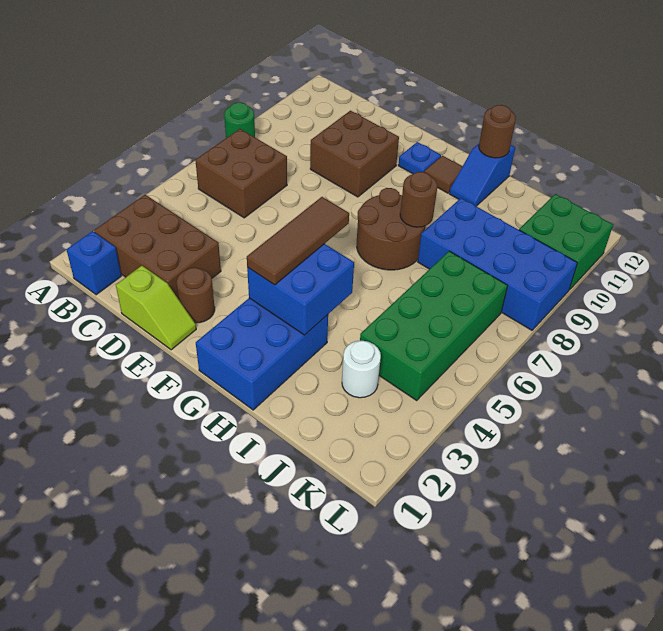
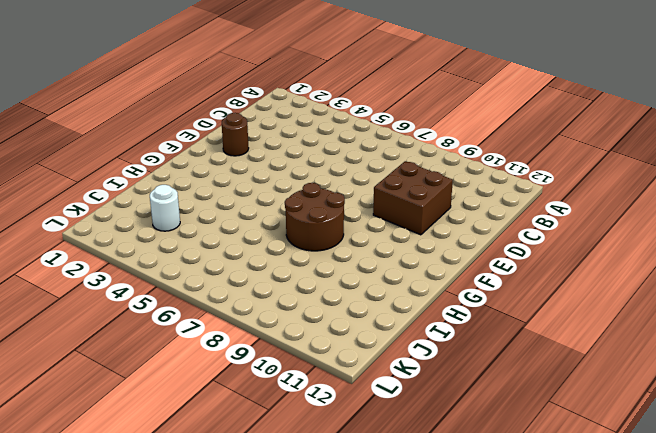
none -> green 1x1 round brick [224,102,255,138]
none -> blue 1x1 brick [67,231,121,295]
none -> brown 2x3 brick [94,195,221,299]

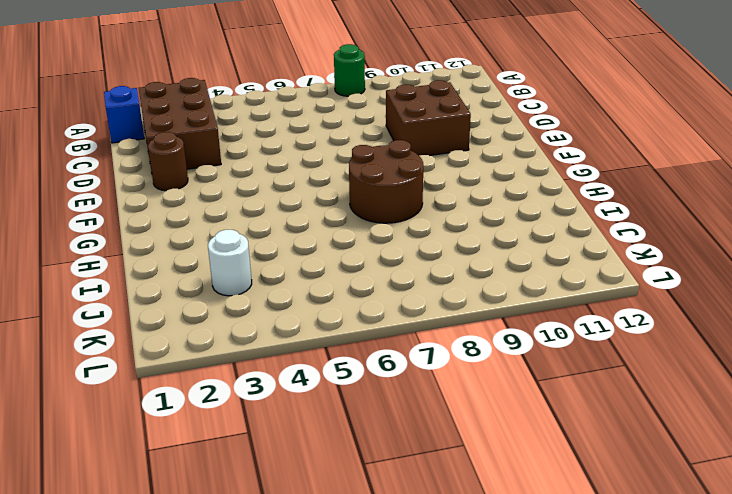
none -> brown 2x2 brick [195,129,287,218]
none -> lime 1x2 slope [116,266,196,350]
none -> blue 1x1 plate [398,142,441,174]

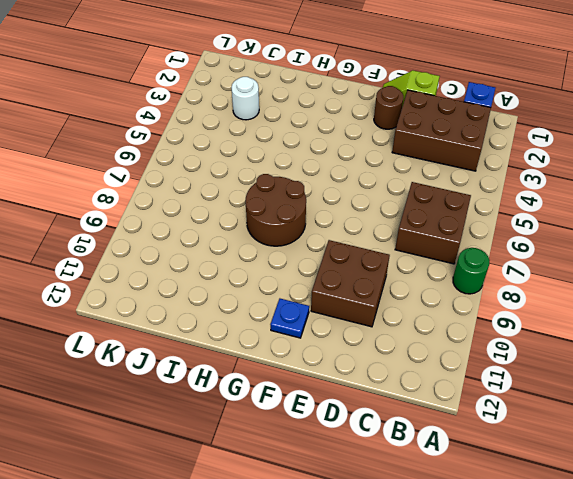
none -> blue 2x3 brick [196,298,328,410]
none -> brown 1x1 tile [424,156,463,193]
none -> blue 1x2 slope [449,144,515,206]

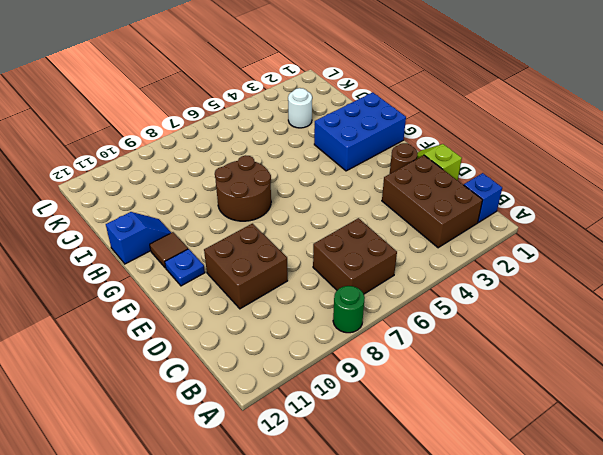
none -> blue 2x4 brick [418,198,577,330]
none -> green 2x4 brick [360,251,508,400]
none -> green 2x2 brick [519,194,613,290]

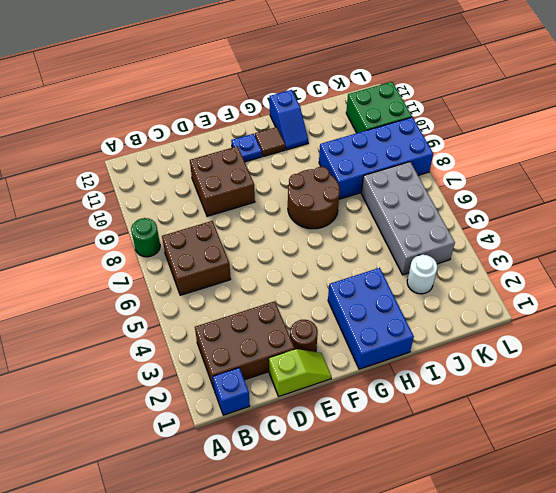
grey 2x4 brick [361,162,455,275] -> green 2x4 brick [360,251,508,400]
none -> blue 2x2 brick [247,244,354,335]
none -> brown 1x1 round brick [400,172,438,227]
none -> brown 1x1 round brick [479,105,516,158]

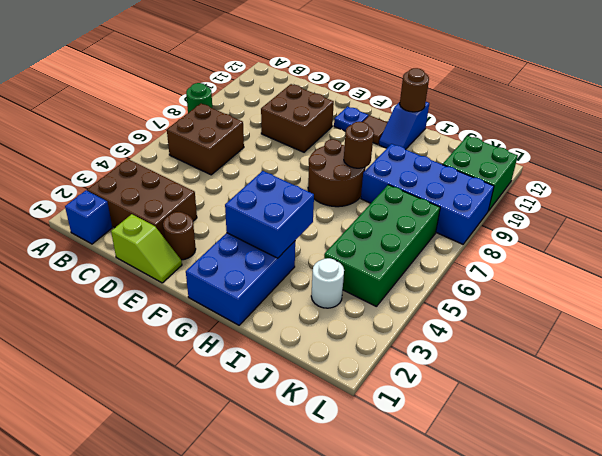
none -> brown 1x3 tile [247,197,349,285]

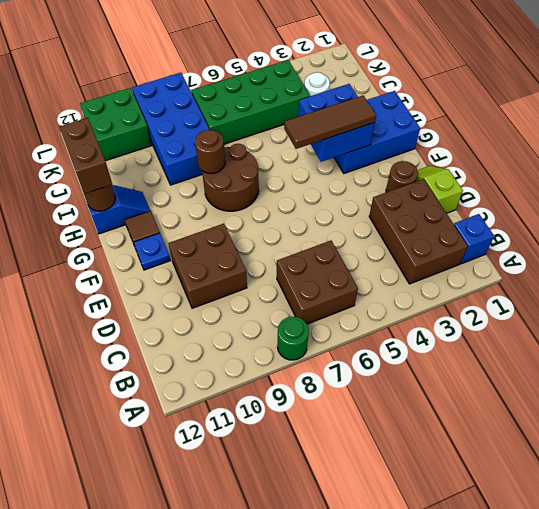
brown 1x2 brick [60,118,112,194] -> none

